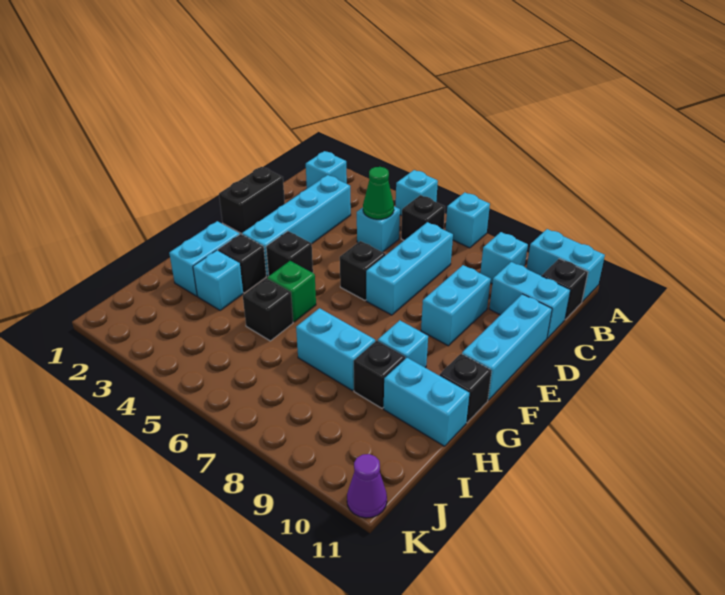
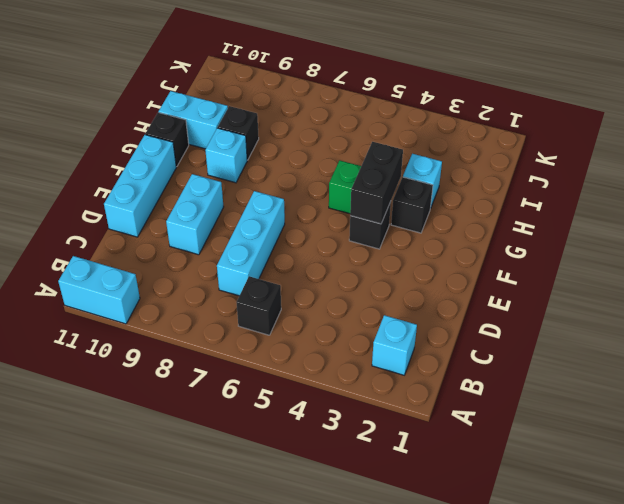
black 1x2 brick [350,142,403,224] -> black 1x2 brick moved to [219,167,285,234]
none -> cyan 1x1 brick [396,170,438,216]
none -> cyan 1x1 brick [446,192,490,248]
none -> cyan 1x1 brick [480,232,528,284]

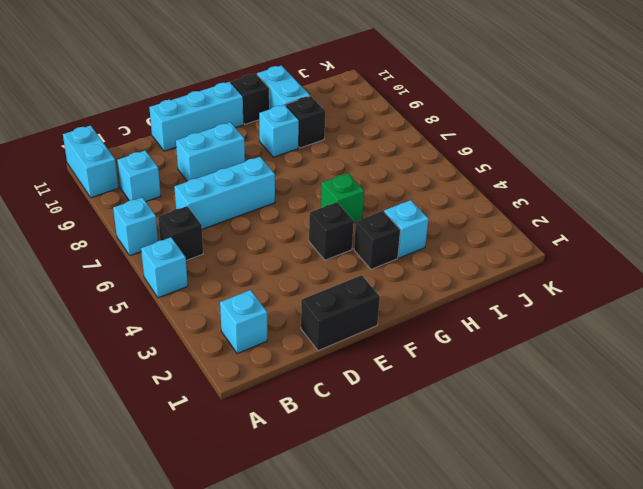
none -> black 1x1 brick [542,259,588,319]
none -> cyan 1x4 brick [242,175,351,276]
none -> cyan 1x1 brick [357,206,400,252]

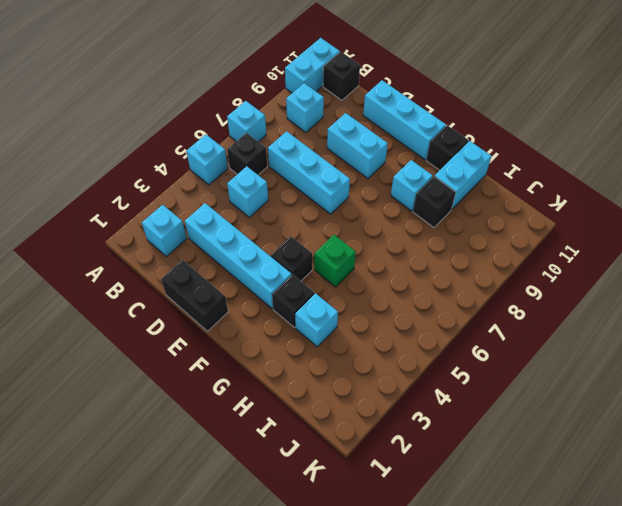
none -> cyan 1x2 brick [489,262,570,338]
none -> black 1x1 brick [340,241,386,300]
none -> cyan 1x2 brick [169,221,240,296]

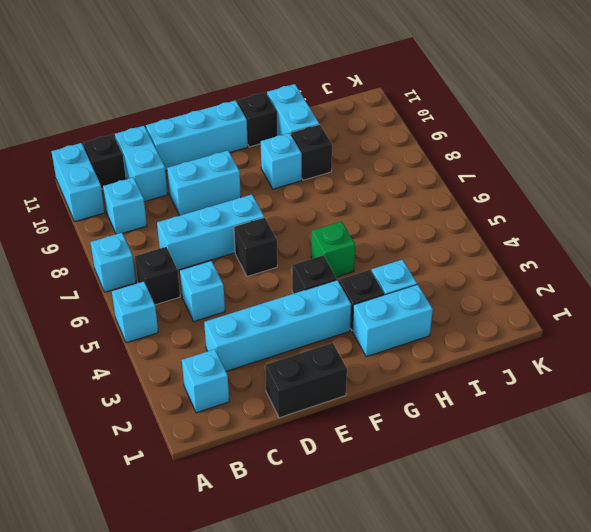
none -> black 1x1 brick [243,278,293,341]
none -> cyan 1x2 brick [296,308,375,391]
none -> purple 1x1 cone [347,454,387,518]

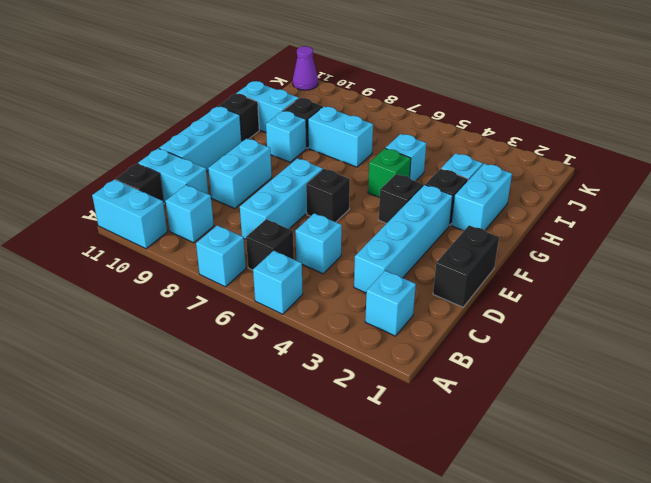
cyan 1x1 brick [386,134,426,181] -> black 1x1 brick [243,278,293,341]
none -> green 1x1 cone [363,167,394,219]

